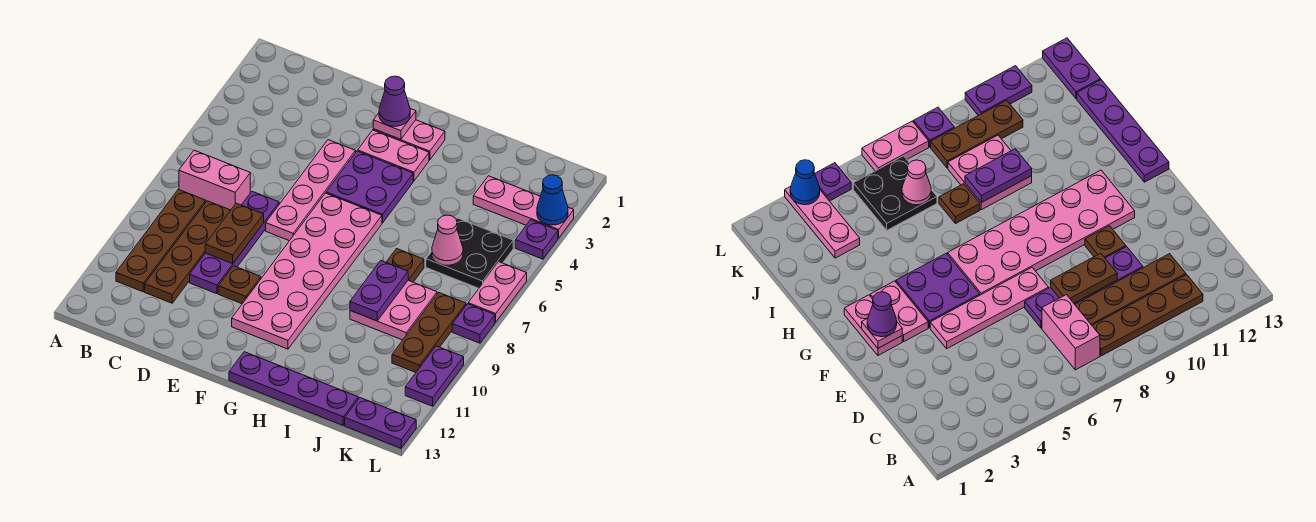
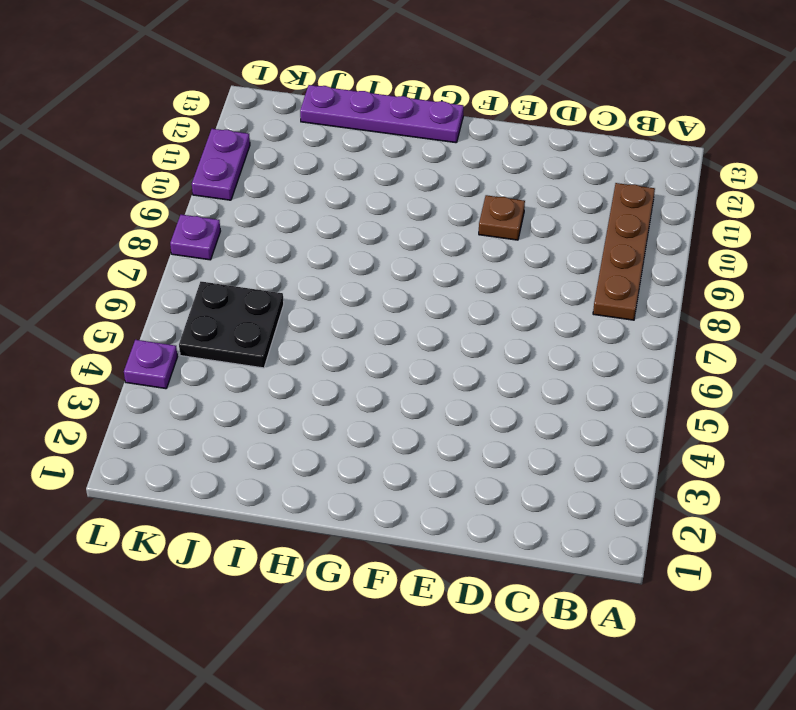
none -> pink 1x2 brick [179,150,250,210]
none -> brown 1x4 plate [145,201,230,303]
none -> purple 1x4 plate [190,191,279,294]

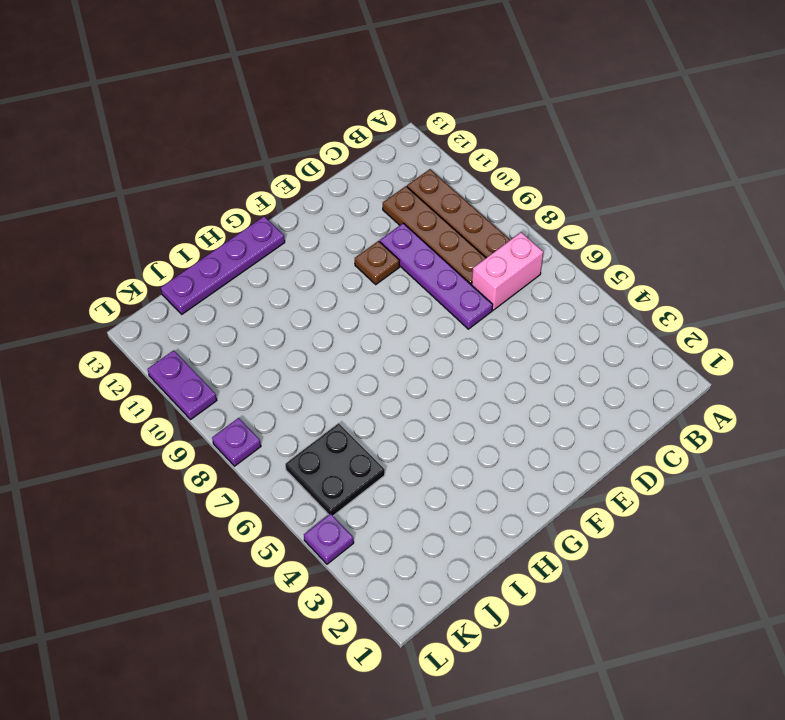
none -> pink 1x4 plate [266,140,356,241]
none -> pink 1x2 plate [373,120,445,160]
none -> pink 1x2 plate [358,130,429,181]

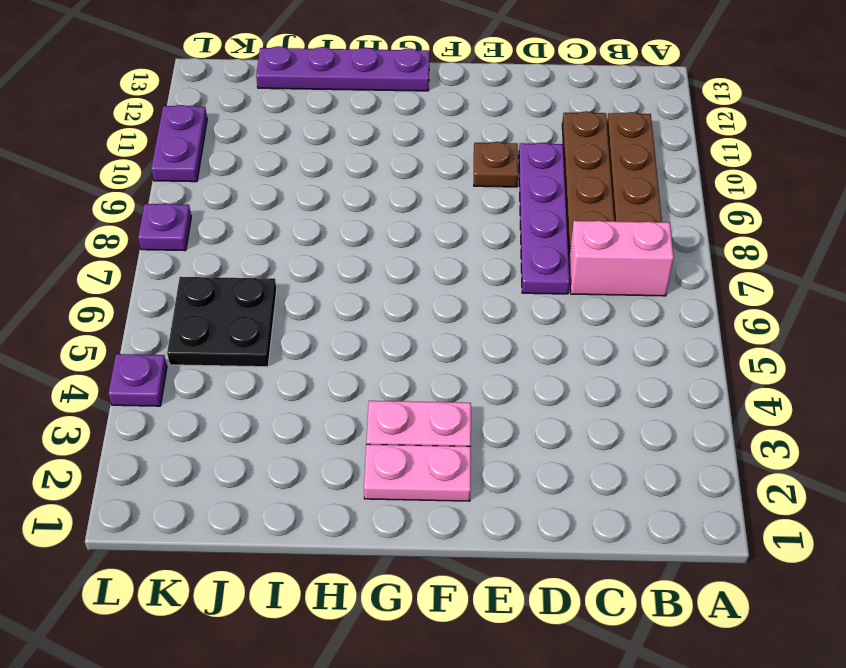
none -> pink 1x4 plate [266,140,356,241]
none -> purple 2x2 plate [326,151,413,223]
none -> pink 2x6 plate [232,193,382,349]

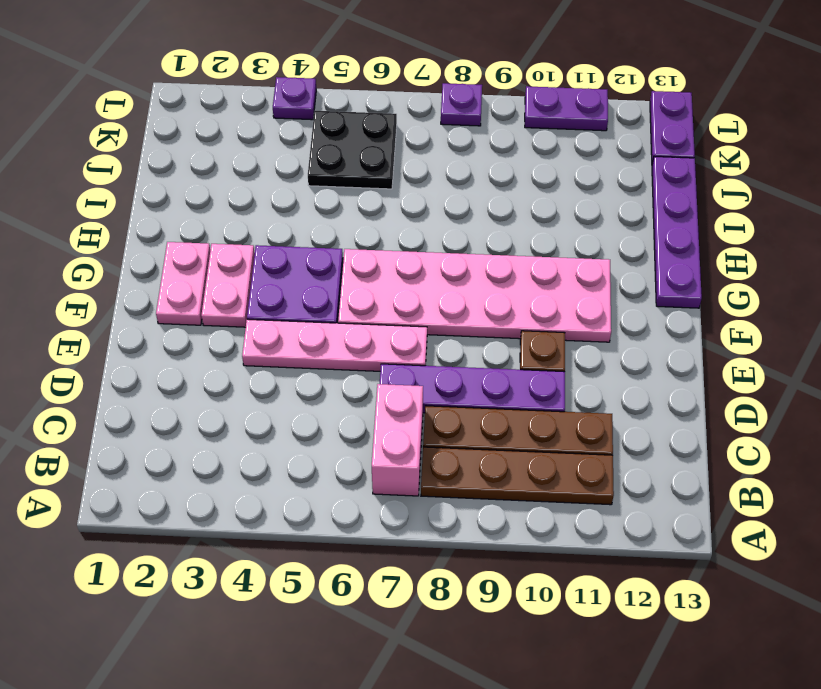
none -> brown 1x1 plate [386,249,424,282]
none -> pink 2x2 plate [350,280,437,340]
none -> pink 1x3 plate [473,176,574,238]

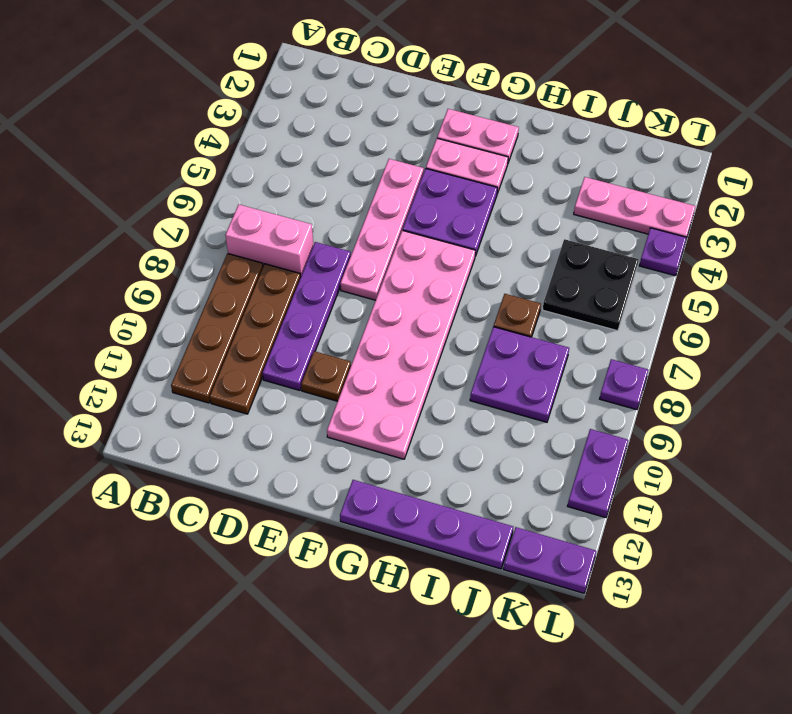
purple 2x2 plate [470,327,569,422] -> pink 2x2 plate [350,280,437,340]
none -> brown 1x3 plate [392,292,466,372]
none -> pink 1x2 plate [468,262,527,322]
none -> brown 1x2 plate [205,203,264,264]

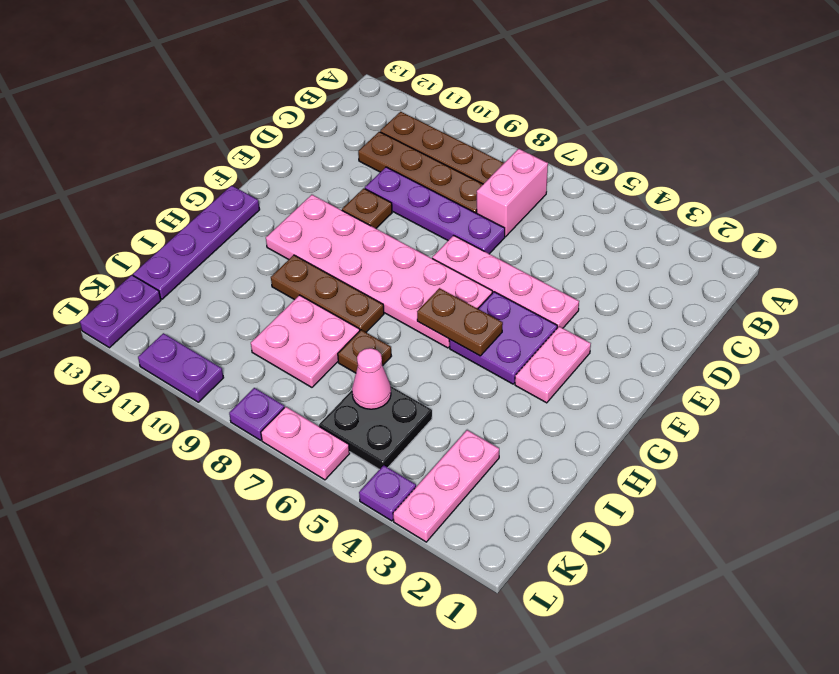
brown 1x2 plate [417,288,503,356] -> brown 1x2 plate moved to [205,203,264,264]
brown 1x3 plate [271,255,384,332] -> brown 1x3 plate moved to [392,292,466,372]
none -> pink 1x2 plate [373,120,445,160]
none -> pink 1x1 plate [373,109,416,140]
none -> purple 1x2 plate [350,261,408,321]

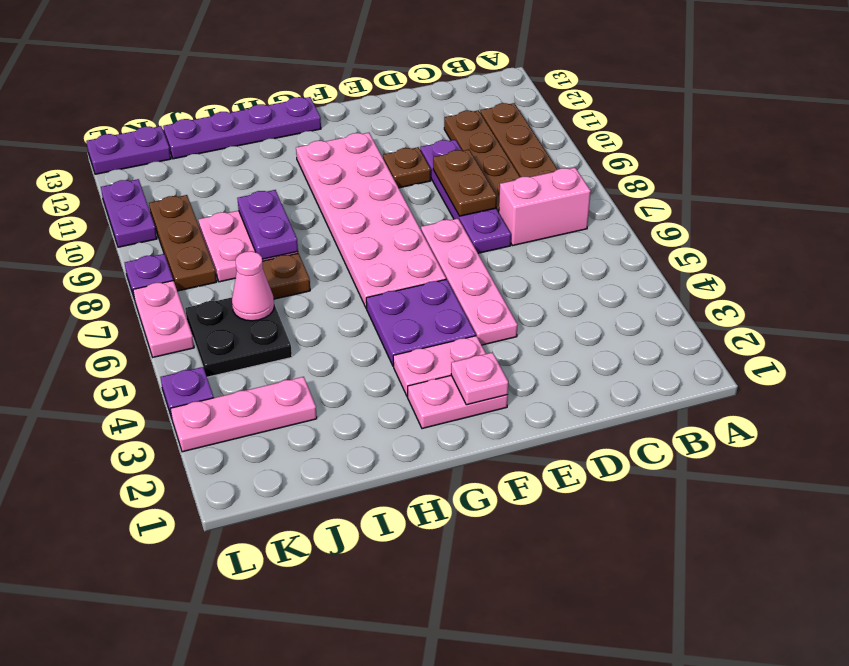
none -> blue 1x1 cone [537,175,568,225]
none -> purple 1x1 cone [379,76,410,126]

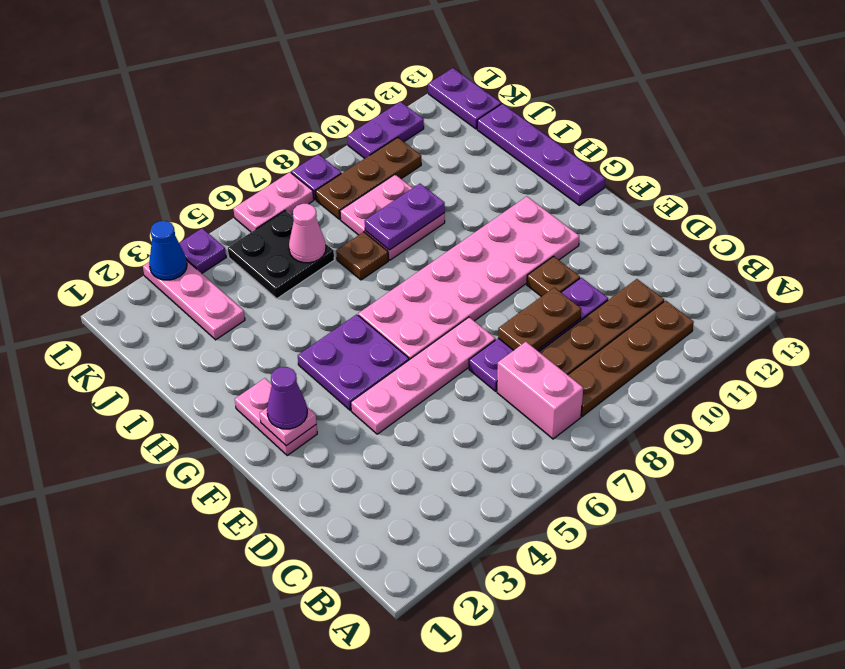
none -> pink 1x2 plate [358,130,429,181]

